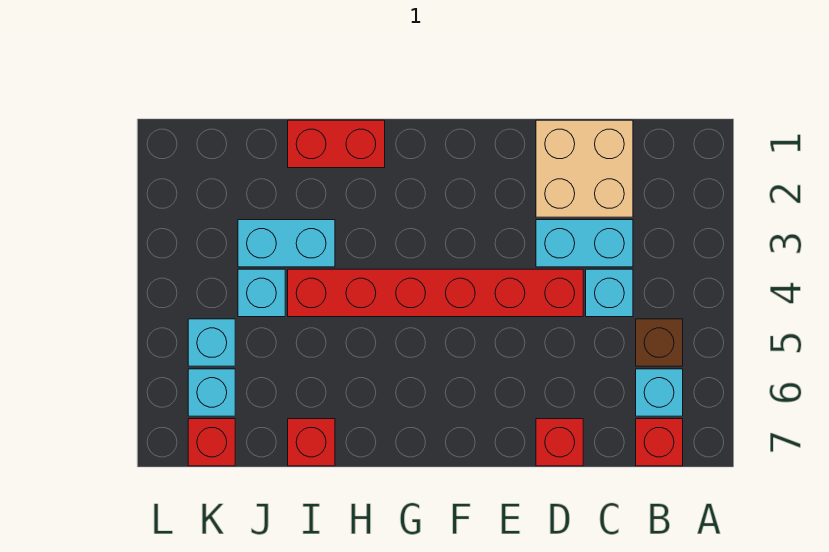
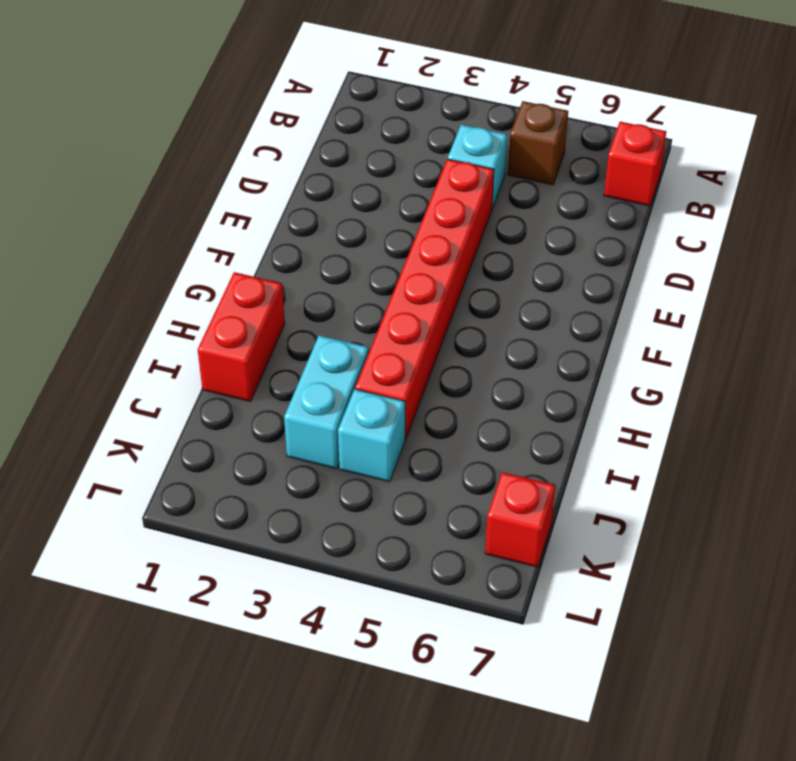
none -> cyan 1x1 brick [636,369,683,416]
none -> tan 2x2 brick [536,120,633,217]
none -> cyan 1x2 brick [536,220,633,267]

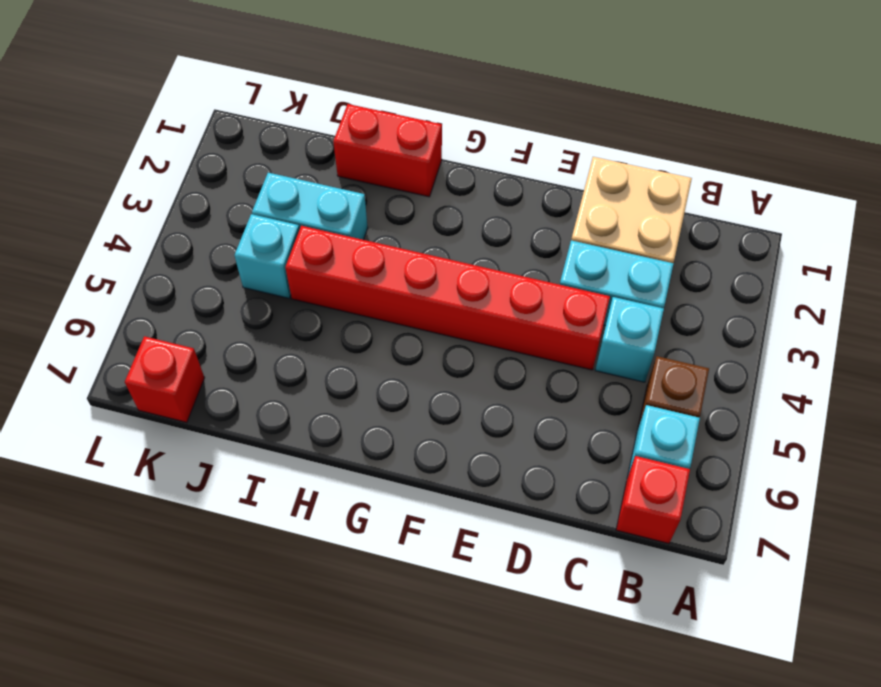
none -> red 1x1 brick [536,419,583,466]
none -> red 1x1 brick [288,419,335,466]
none -> cyan 1x1 brick [188,319,235,366]

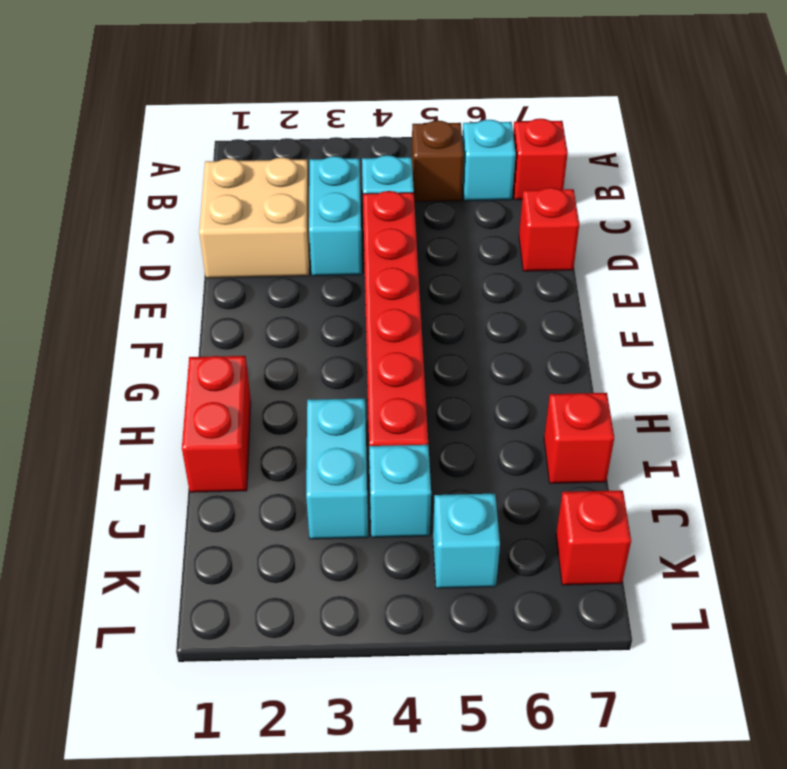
none -> cyan 1x1 brick [188,369,235,416]

